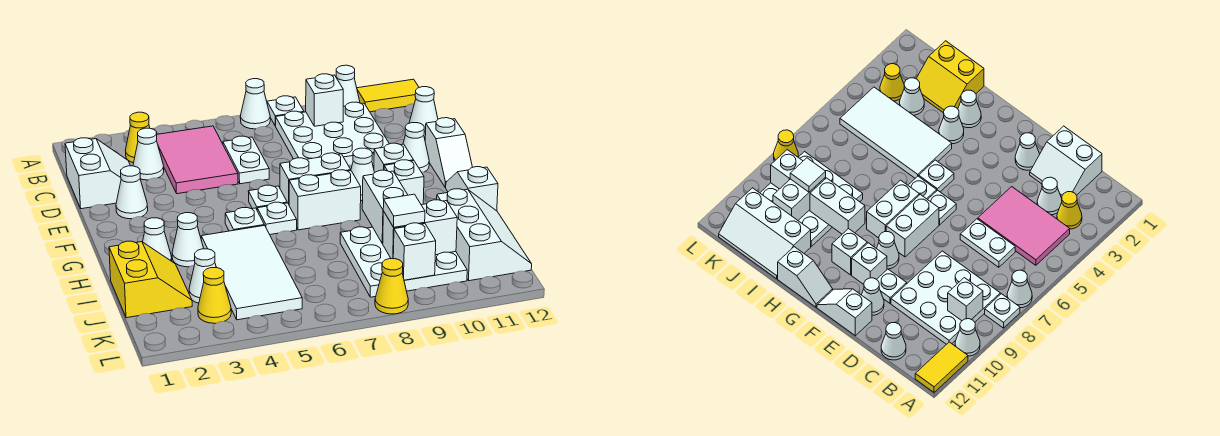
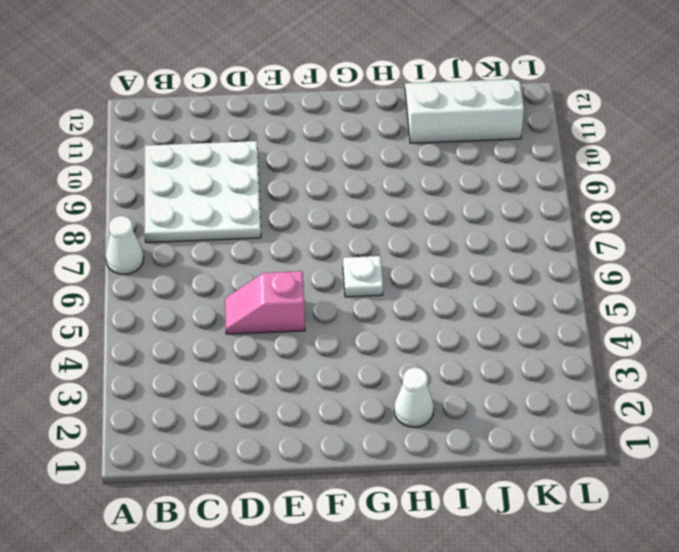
pink 1x2 slope [225,271,305,334] -> pink 2x3 tile [157,126,238,194]
none -> white 1x1 plate [267,96,304,126]
none -> white 1x1 cone [336,65,360,106]
none -> yellow 1x2 tile [357,79,419,112]
none -> yellow 1x1 cone [125,112,150,163]

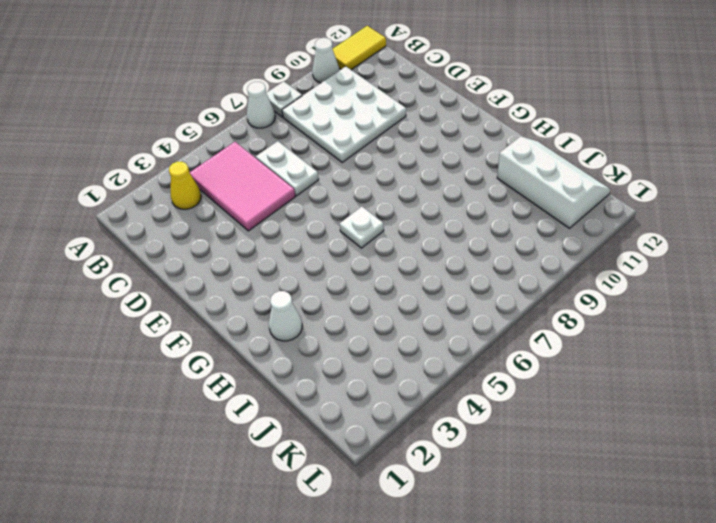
none -> white 2x2 slope [65,138,130,209]
none -> white 1x1 cone [133,128,164,180]
none -> white 1x1 cone [409,87,438,137]
none -> white 1x1 cone [116,166,148,219]

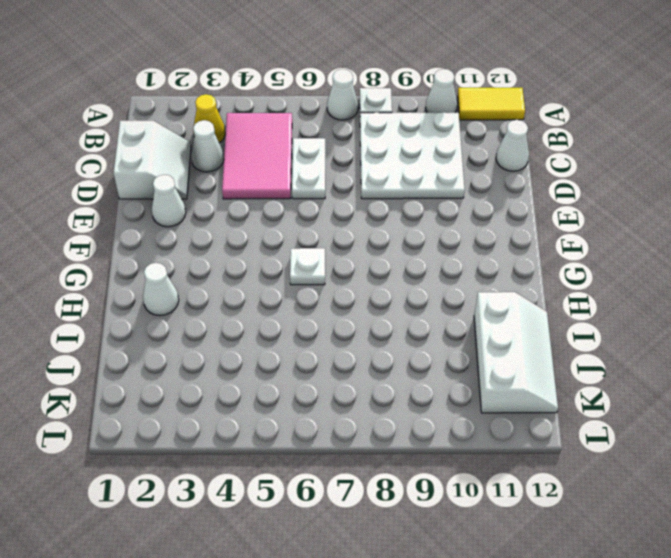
none -> white 1x1 plate [877,269,907,303]
none -> white 1x1 cone [403,123,429,172]
none -> white 1x2 slope [425,118,473,187]
none -> white 1x1 plate [248,185,287,209]

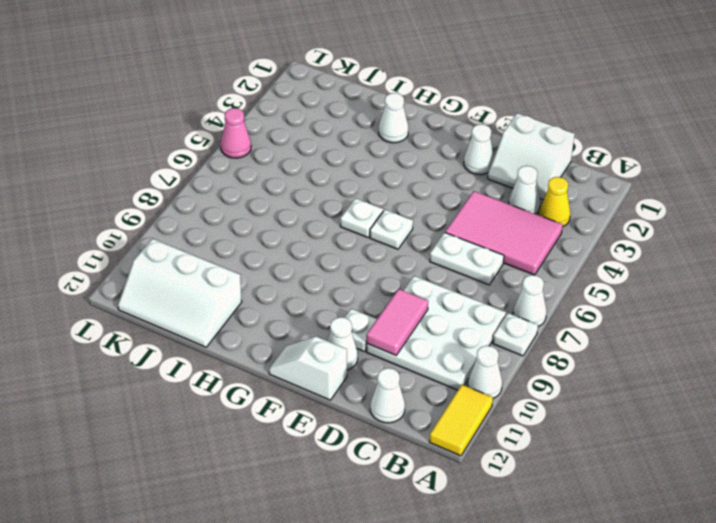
pink 1x2 tile [366,289,428,355] -> none
pink 1x1 cone [221,108,251,158] -> none
none -> white 1x2 brick [280,153,351,204]
none -> white 1x1 cone [351,148,374,201]
none -> white 1x1 brick [374,143,414,173]
none -> white 1x1 plate [225,208,264,231]

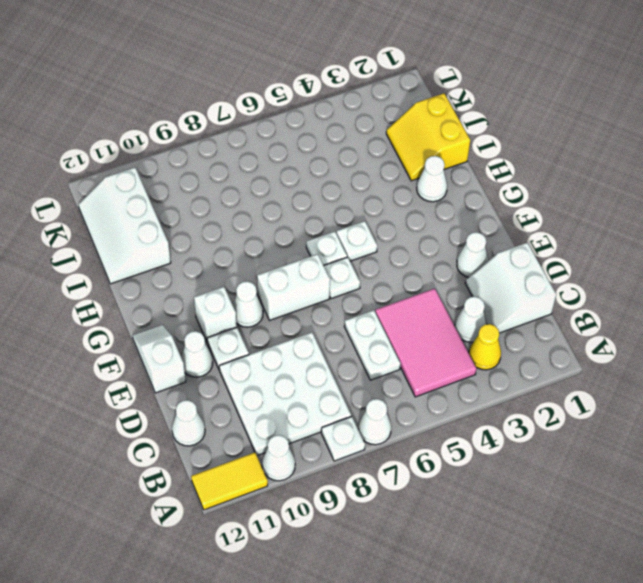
none -> white 1x2 brick [289,170,361,230]
none -> white 1x1 brick [384,160,424,205]
none -> white 1x2 slope [445,167,498,211]
none -> white 1x1 cone [172,213,204,267]

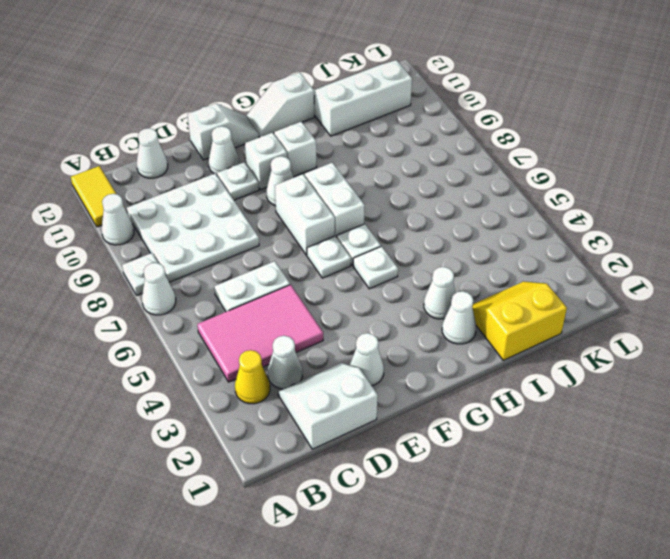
none -> white 2x4 tile [201,225,302,320]
none -> white 3x3 plate [340,227,467,297]
none -> white 1x1 cone [189,249,216,303]
none -> yellow 1x1 cone [198,267,231,323]

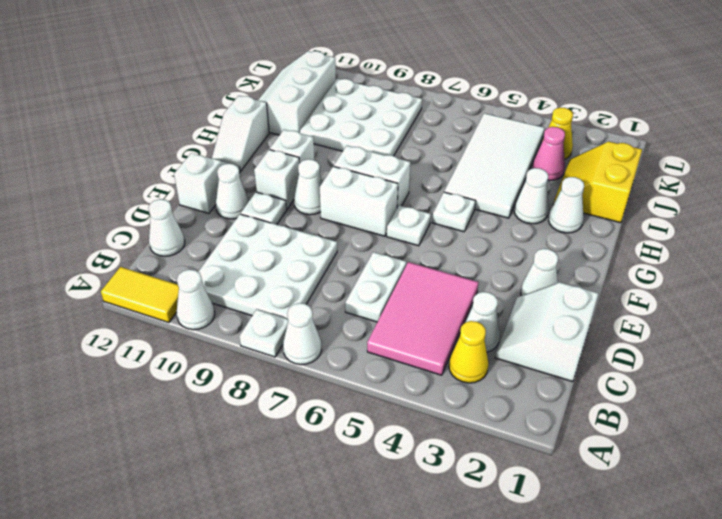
pink 1x1 cone [532,127,565,181] -> white 1x1 cone [189,249,216,303]
none -> white 1x1 plate [257,202,297,235]
none -> yellow 1x1 cone [375,259,408,314]
none -> white 1x1 brick [306,74,343,126]
none -> white 1x2 brick [362,170,408,244]

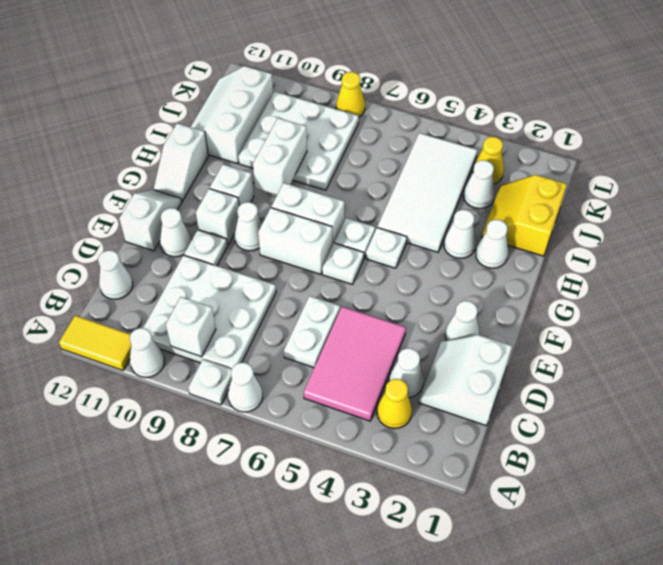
none -> white 1x2 brick [383,200,457,259]
none -> white 1x1 brick [393,223,436,280]
none -> white 1x1 tile [383,194,425,227]

